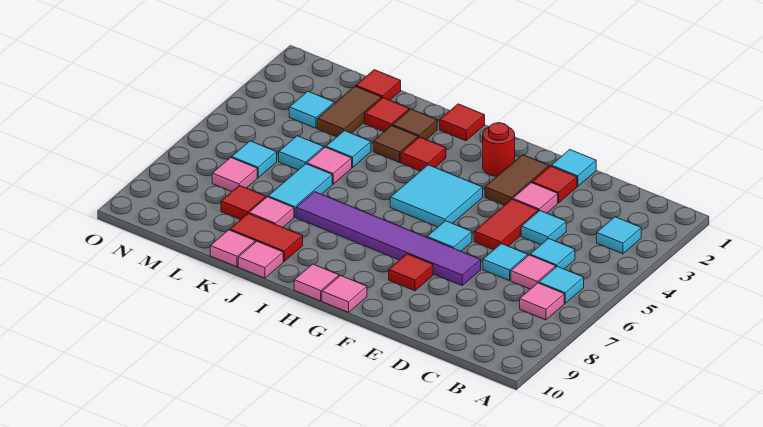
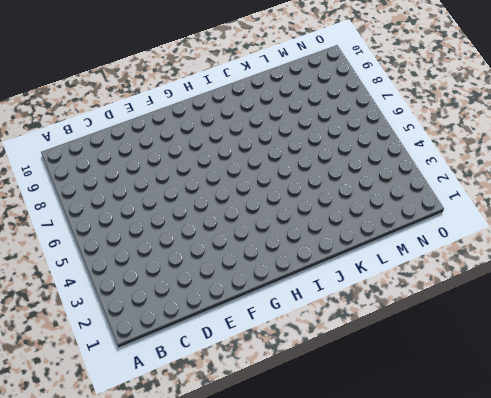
none -> cyan 1x1 tile [597,217,641,254]
none -> cyan 1x1 tile [539,266,584,303]
none -> pink 1x1 tile [520,283,564,320]
none -> cyan 1x1 tile [530,239,575,269]

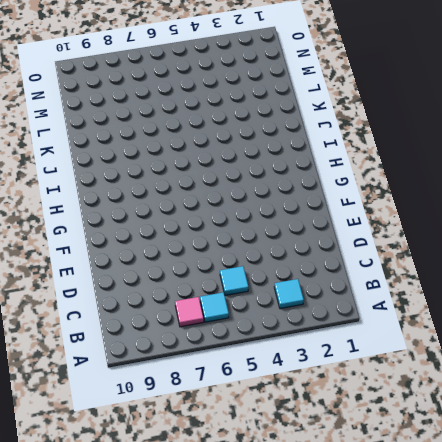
none -> pink 1x1 tile [511,255,556,289]
none -> cyan 1x1 tile [521,211,566,245]
none -> cyan 1x1 tile [483,244,528,281]
none -> cyan 1x1 tile [551,150,596,186]

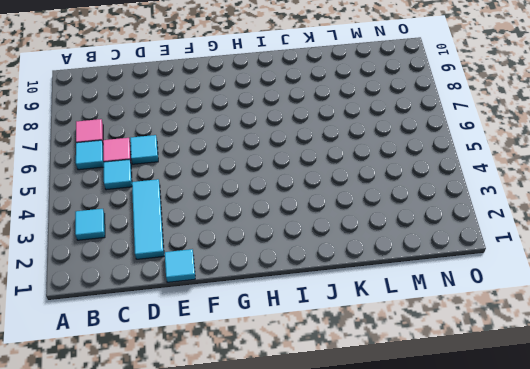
cyan 1x3 tile [132,179,164,259] -> cyan 1x1 tile [521,211,566,245]
none -> red 1x1 tile [532,166,577,203]
none -> pink 1x1 tile [513,183,558,213]
none -> red 1x2 tile [474,199,538,250]
none -> purple 1x6 tile [296,192,481,285]

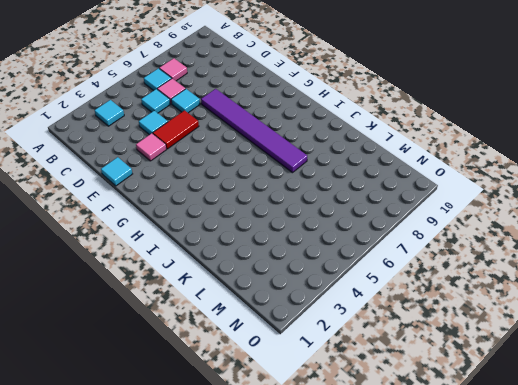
none -> red 1x1 tile [532,166,577,203]
none -> brown 1x2 tile [485,155,549,205]
none -> cyan 1x1 tile [427,221,472,251]
none -> red 1x1 tile [389,254,433,291]

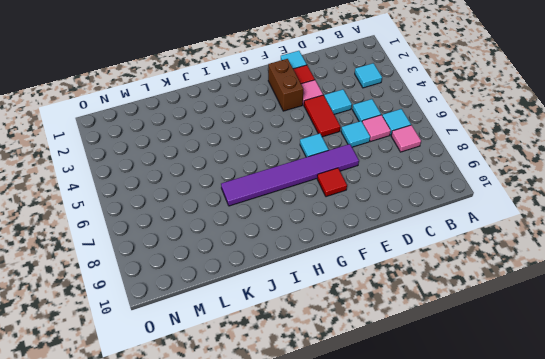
brown 1x2 brick [268,59,303,111] -> brown 1x2 tile [485,155,549,205]
none -> red 1x1 round brick [483,123,515,176]
none -> cyan 2x2 tile [390,165,483,227]
none -> pink 1x1 tile [322,276,367,312]
none -> pink 1x1 tile [294,264,339,301]

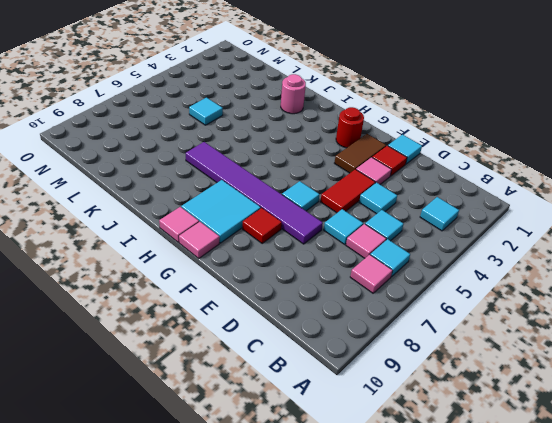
cyan 2x2 tile [181,180,261,243] -> cyan 2x2 tile moved to [390,165,483,227]
pink 1x1 round brick [281,74,306,114] -> brown 1x1 tile [392,109,437,140]
none -> red 1x1 tile [440,104,485,141]
none -> red 1x1 tile [401,137,446,171]
none -> brown 1x1 tile [373,126,418,162]
none -> red 1x2 tile [230,213,303,262]

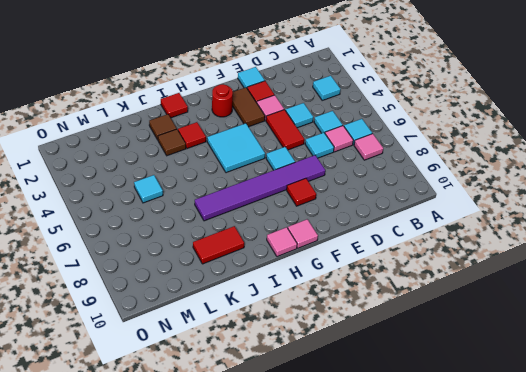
none -> pink 1x1 tile [238,241,283,278]
none -> red 1x1 tile [365,98,409,132]
none -> cyan 1x1 tile [326,131,371,168]
none -> pink 1x1 tile [307,147,352,184]

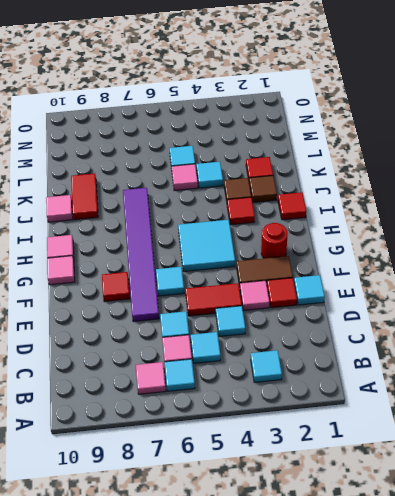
none -> cyan 1x2 tile [268,164,332,217]
none -> pink 1x1 tile [249,197,294,227]
none -> pink 1x1 tile [210,230,255,267]
none -> red 1x1 tile [356,70,401,100]

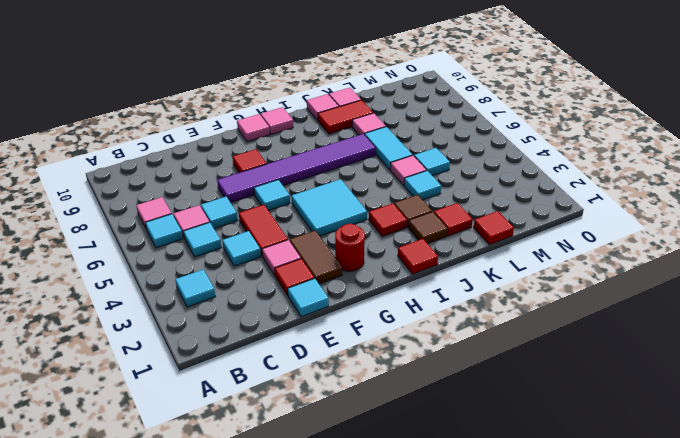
none -> brown 1x2 tile [317,86,382,137]
none -> red 1x1 tile [221,185,266,220]
none -> cyan 1x1 tile [289,91,334,128]
none -> cyan 1x1 tile [232,141,277,178]

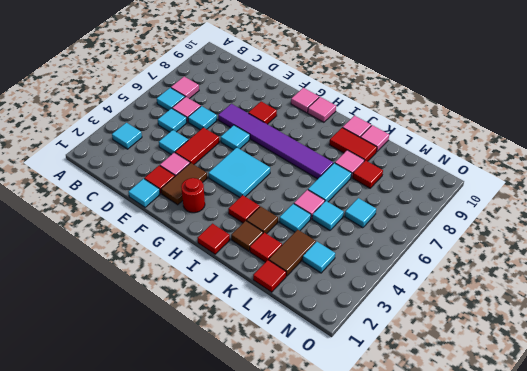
none -> pink 1x1 tile [212,158,257,192]

